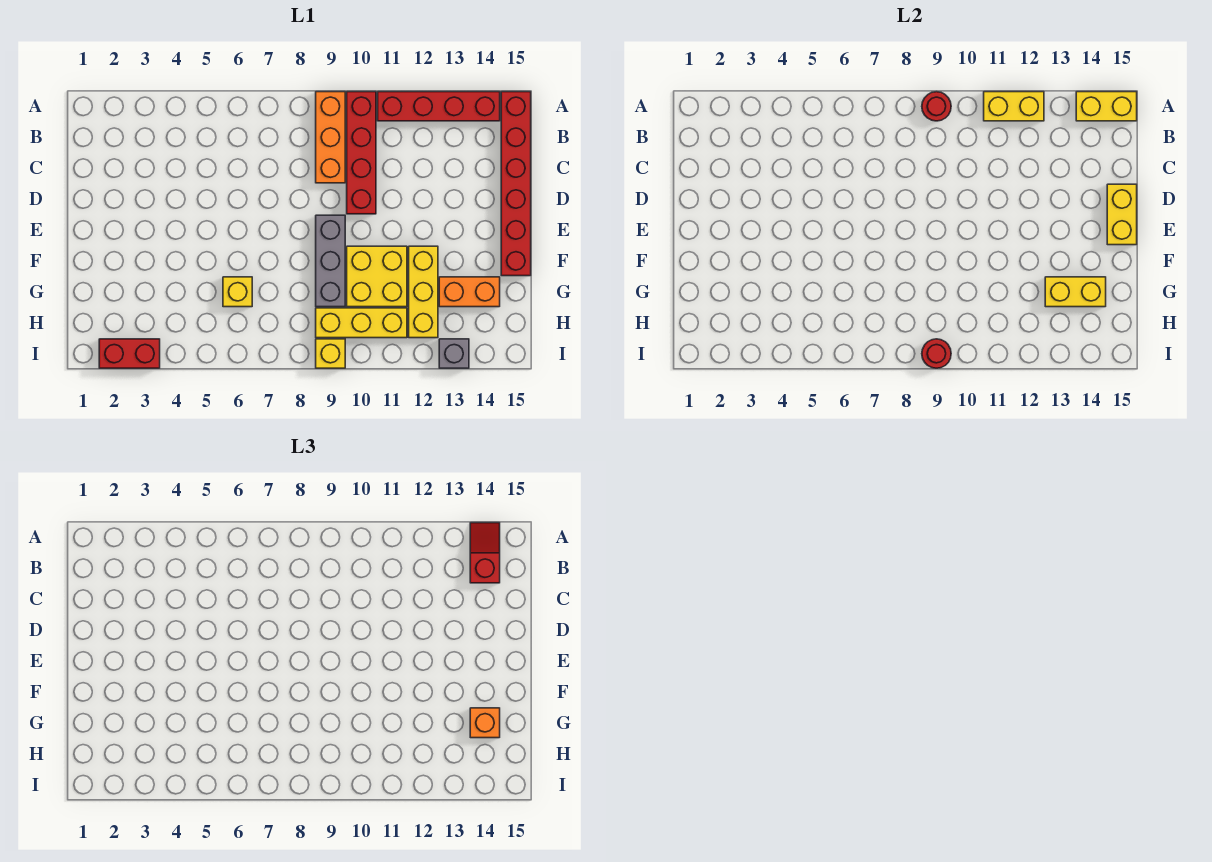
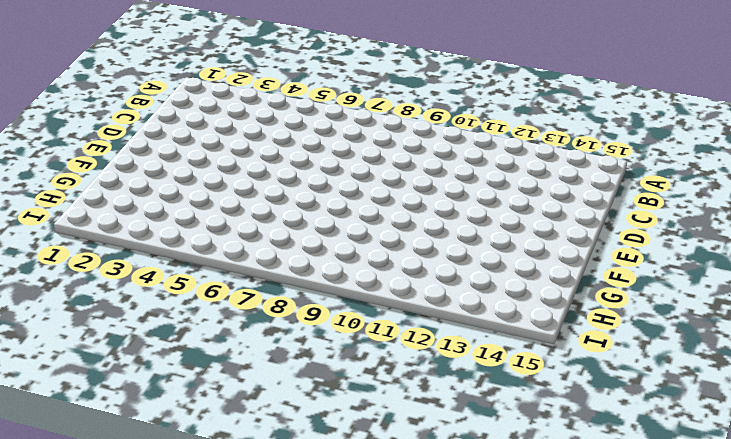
none -> orange 1x3 brick [316,92,345,183]
none -> red 1x4 brick [347,92,376,214]
none -> red 1x4 brick [378,92,500,121]

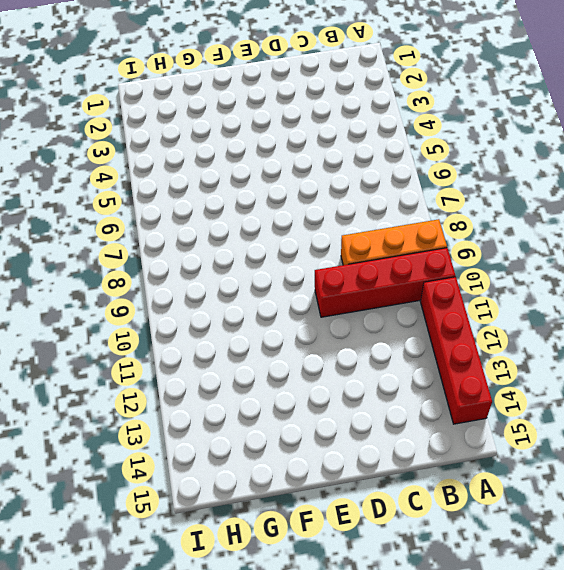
none -> red 1x6 brick [501,92,531,276]
none -> grey 1x3 brick [316,215,345,307]
none -> yellow 2x2 brick [347,246,407,307]

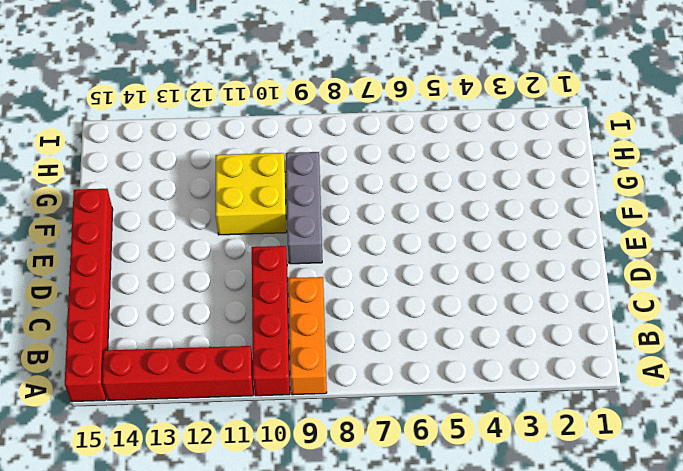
none -> yellow 1x3 brick [409,246,438,338]
none -> yellow 1x1 brick [223,277,252,307]
none -> orange 1x2 brick [439,277,500,307]

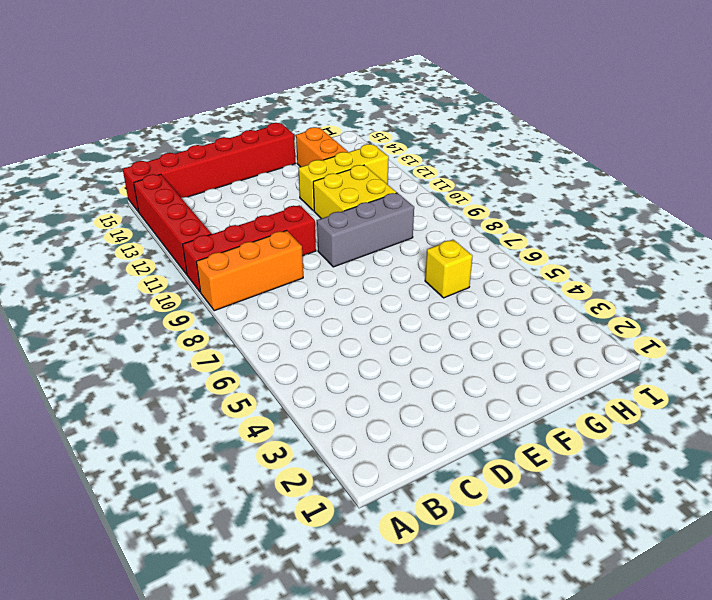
none -> yellow 1x3 brick [316,308,407,338]
none -> red 1x2 brick [99,339,160,368]
none -> yellow 1x1 brick [316,339,345,368]

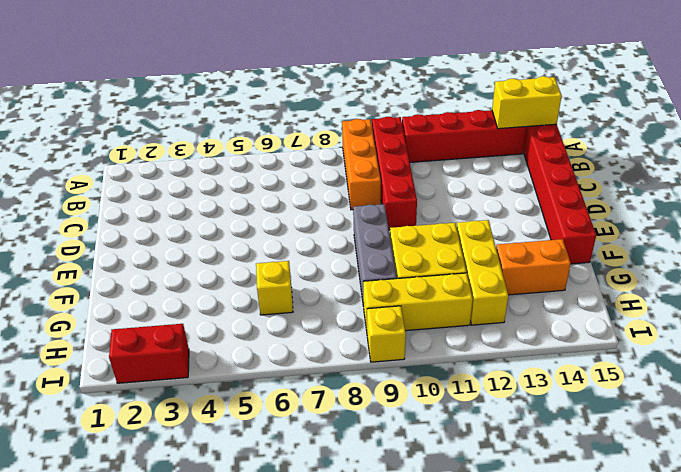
none -> grey 1x1 brick [439,339,469,368]
none -> red 1x1 round brick [922,92,951,121]
none -> yellow 1x2 brick [984,92,1044,121]

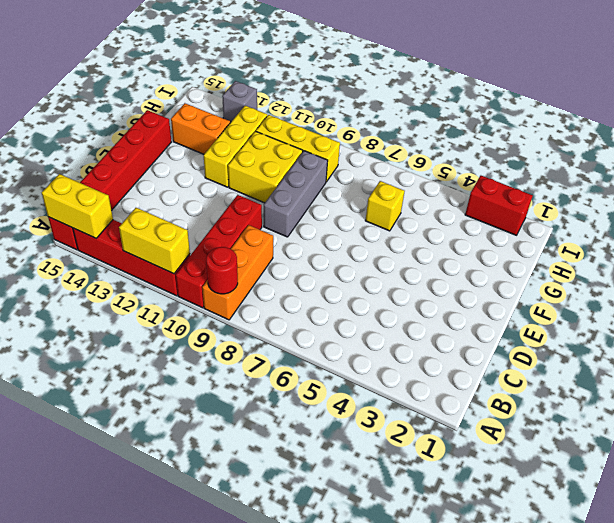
none -> yellow 1x1 brick [316,339,345,368]
none -> yellow 1x2 brick [1107,184,1137,245]
none -> yellow 1x2 brick [1045,277,1106,307]

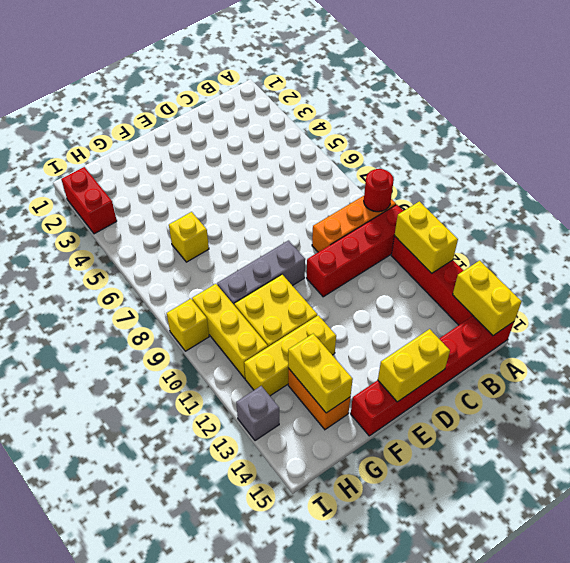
none -> red 1x1 round brick [922,339,951,368]
none -> red 1x2 slope [470,523,500,583]
none -> orange 1x1 brick [470,708,500,738]

